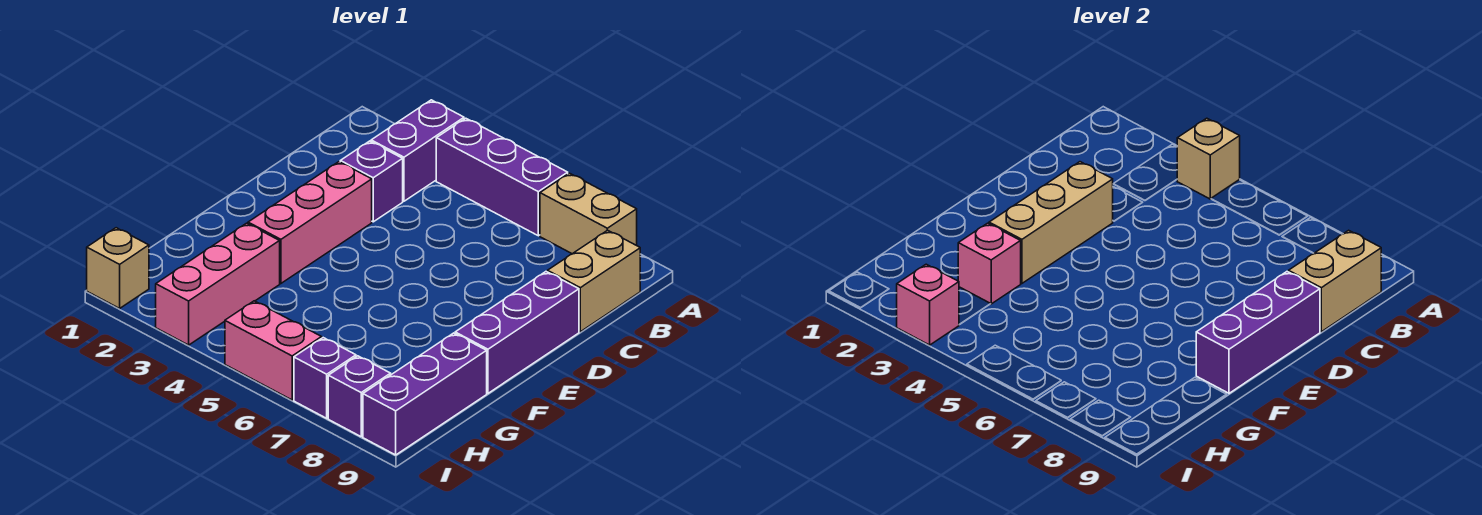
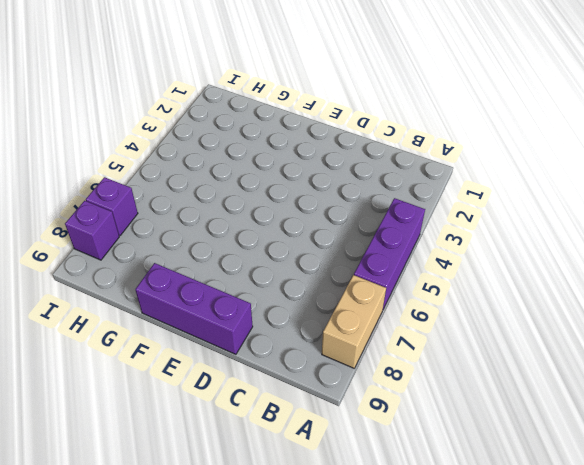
none -> purple 1x2 brick [371,100,464,201]
none -> tan 1x2 brick [548,230,640,332]
none -> purple 1x1 brick [340,141,403,222]

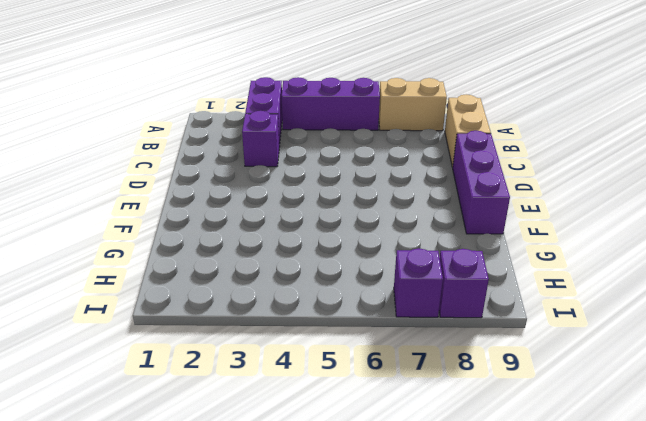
none -> pink 1x3 brick [248,162,372,283]
none -> pink 1x3 brick [156,223,280,345]
none -> purple 1x3 brick [363,333,487,455]

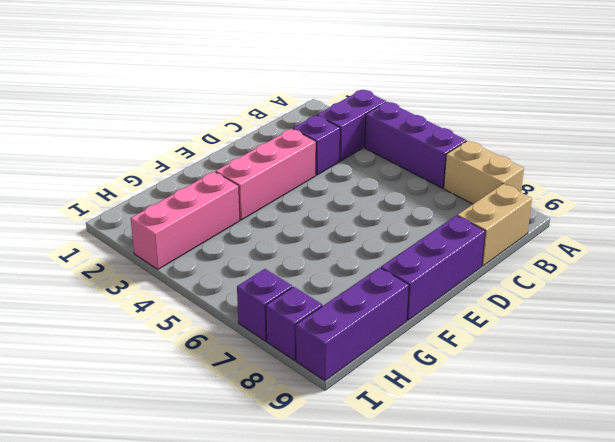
none -> tan 1x1 brick [87,228,149,308]
none -> pink 1x2 brick [225,301,322,400]
none -> tan 1x1 brick [1177,118,1240,199]

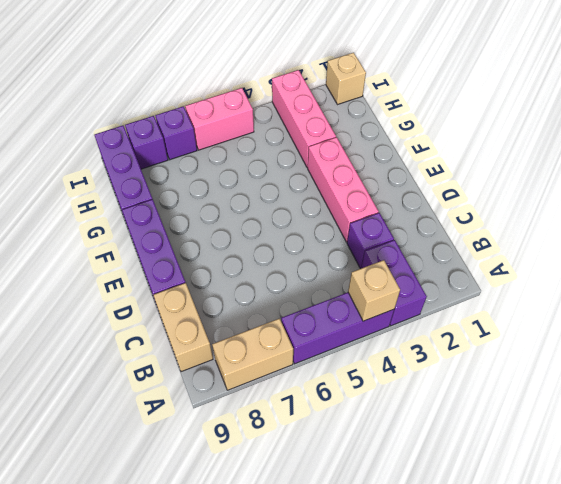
none -> tan 1x2 brick [1289,230,1381,332]
none -> tan 1x3 brick [989,162,1113,283]
none -> purple 1x3 brick [1196,272,1320,393]

